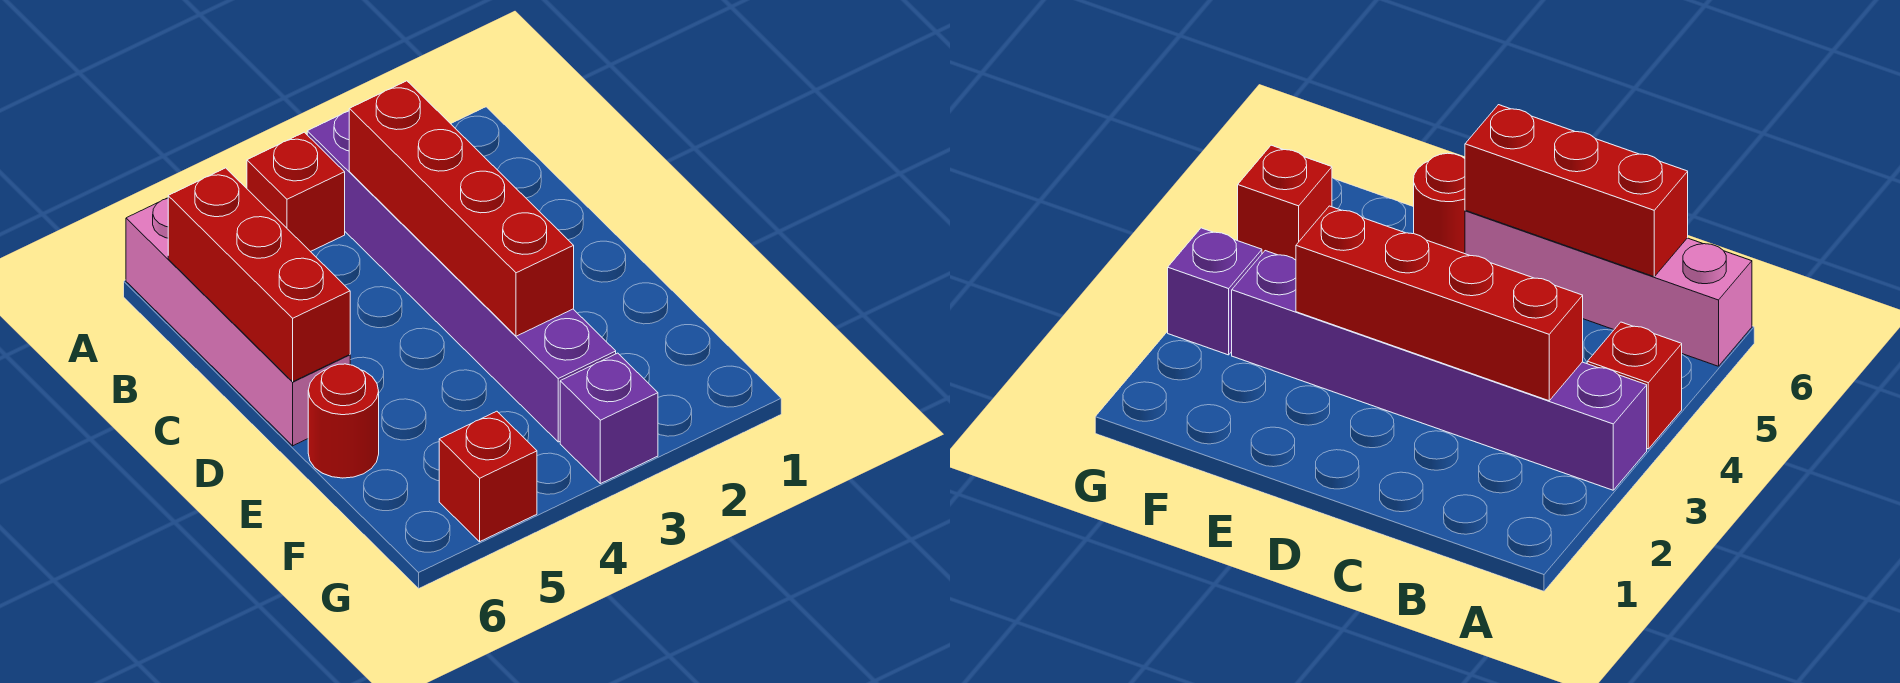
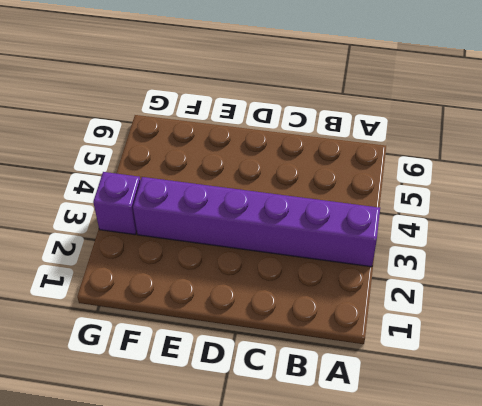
none -> red 1x1 brick [247,132,345,252]
none -> pink 1x4 brick [126,198,350,446]

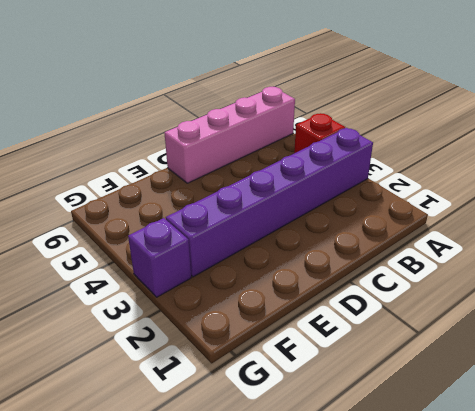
none -> red 1x1 round brick [308,364,379,478]
none -> red 1x1 brick [439,411,537,542]

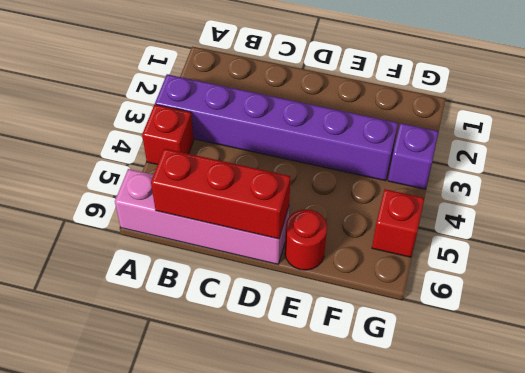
none -> red 1x4 brick [349,81,574,336]

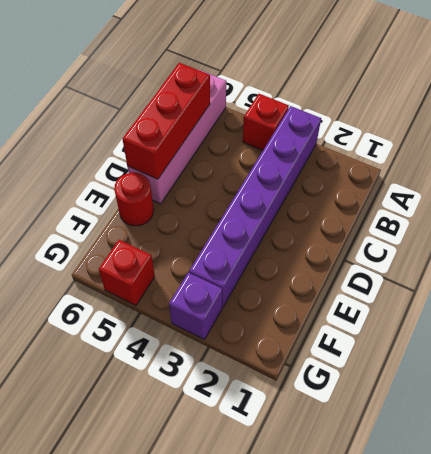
none -> red 1x4 brick [349,81,574,336]

